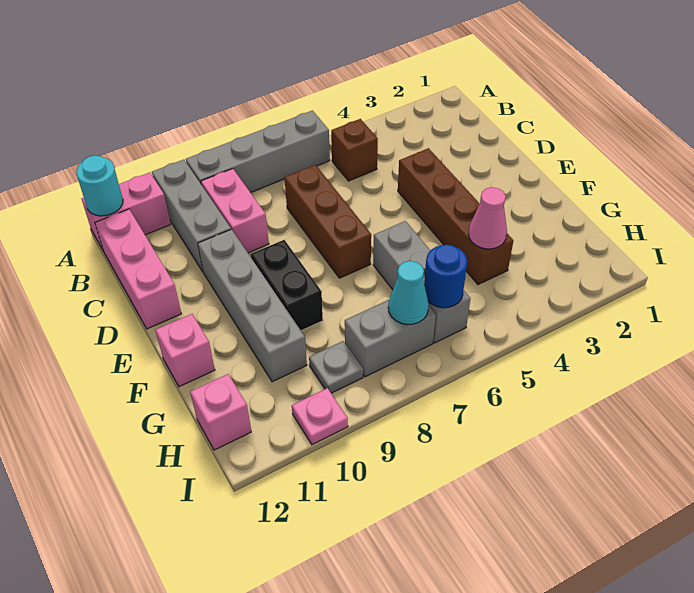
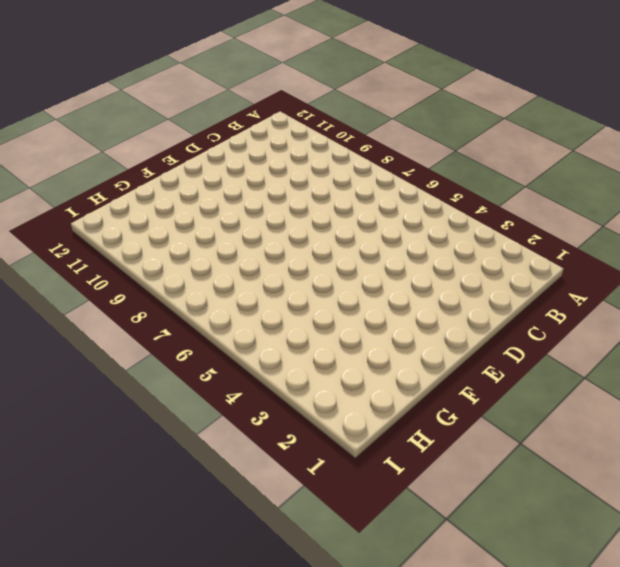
none -> grey 1x4 brick [186,111,330,193]
none -> grey 1x3 brick [152,160,231,272]
none -> pink 1x2 brick [82,172,171,250]

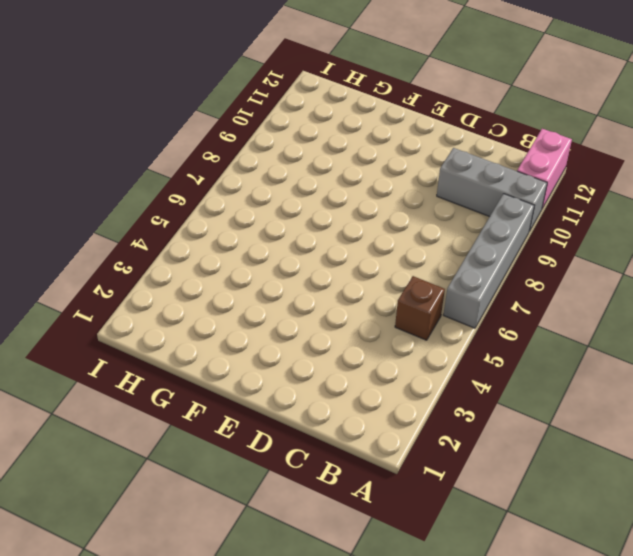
none -> pink 1x2 brick [201,169,269,253]
none -> pink 1x3 brick [95,209,181,329]
none -> brown 1x3 brick [285,165,371,278]

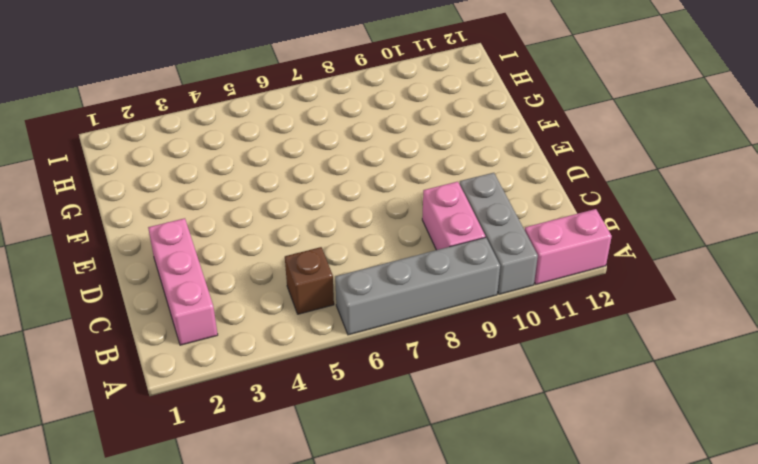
pink 1x3 brick [148,218,218,345] -> pink 1x3 brick moved to [95,209,181,329]
none -> brown 1x3 brick [285,165,371,278]
none -> brown 1x4 brick [398,148,513,285]
none -> grey 1x4 brick [198,229,307,382]

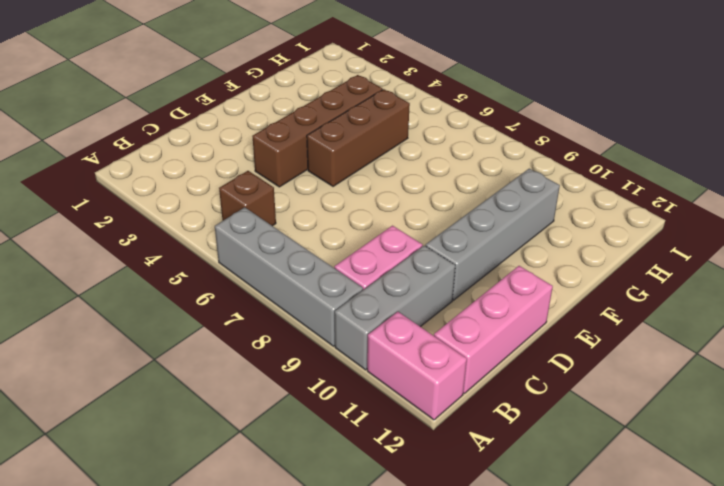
brown 1x3 brick [307,89,410,187] -> brown 1x3 brick moved to [285,165,371,278]
none -> black 1x2 brick [251,240,323,331]
none -> grey 1x3 brick [373,221,471,343]
none -> pink 1x1 brick [156,314,215,387]

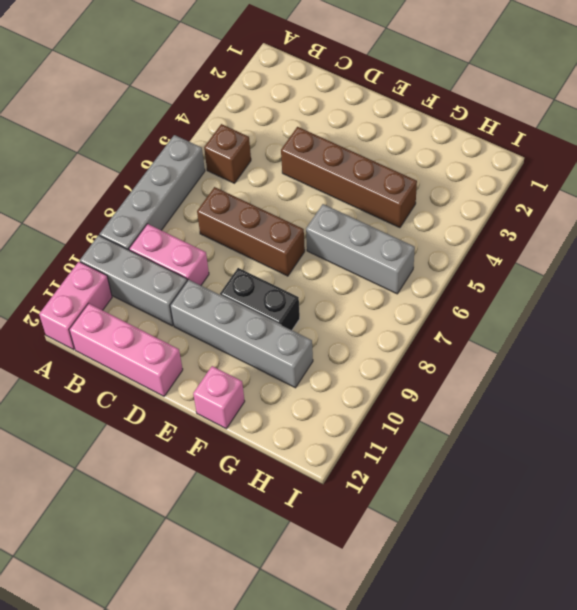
none -> grey 1x2 brick [345,300,436,377]
none -> grey 1x1 plate [309,341,363,393]
none -> pink 1x1 brick [190,374,251,450]

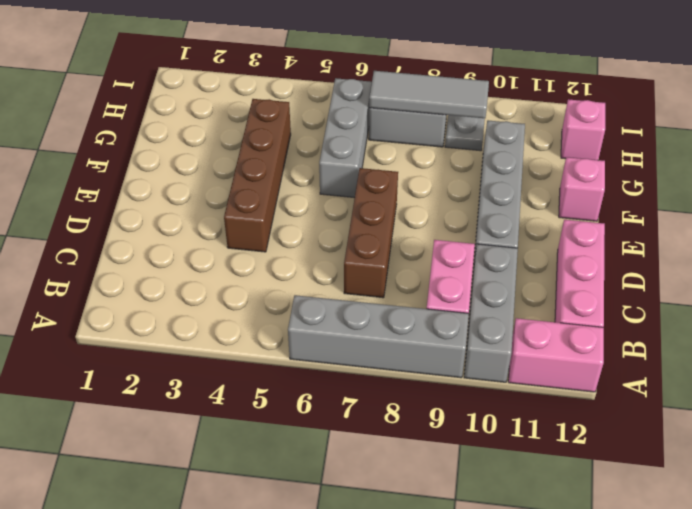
grey 1x3 tile [369,71,489,118] -> cyan 1x1 cone [388,261,429,325]
none -> brown 1x1 brick [331,119,378,181]
none -> black 1x2 brick [251,240,323,331]
none -> pink 1x1 plate [292,388,348,445]

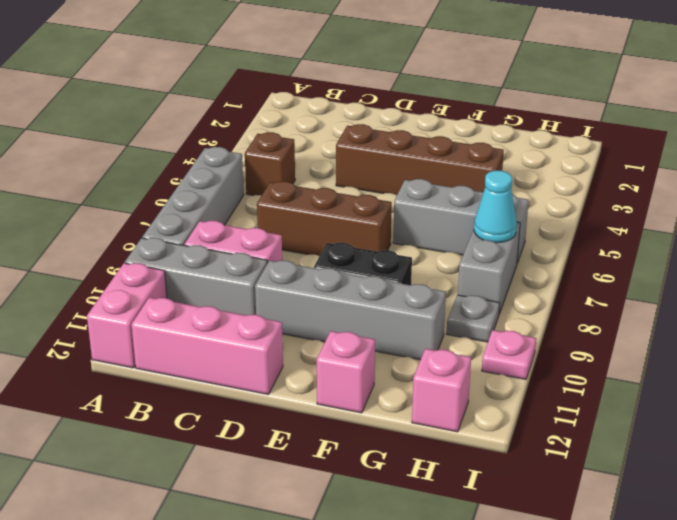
none -> cyan 1x1 round brick [76,156,123,216]
none -> pink 1x1 cone [469,187,507,249]
none -> blue 1x1 round brick [424,245,467,308]

